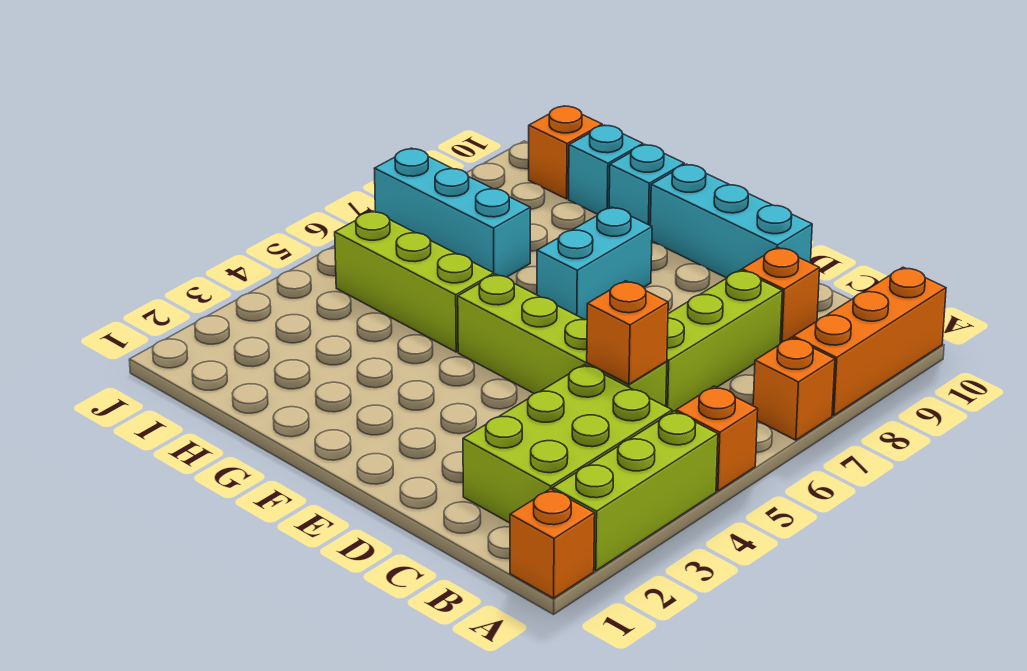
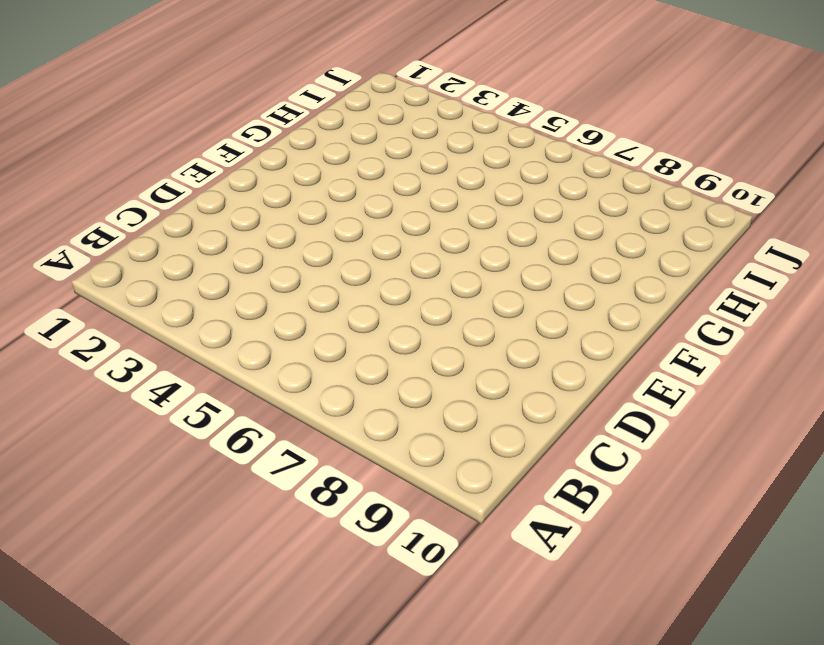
none -> orange 1x1 brick [510,489,595,598]
none -> lime 1x3 brick [553,411,718,571]
none -> orange 1x1 brick [676,386,758,491]

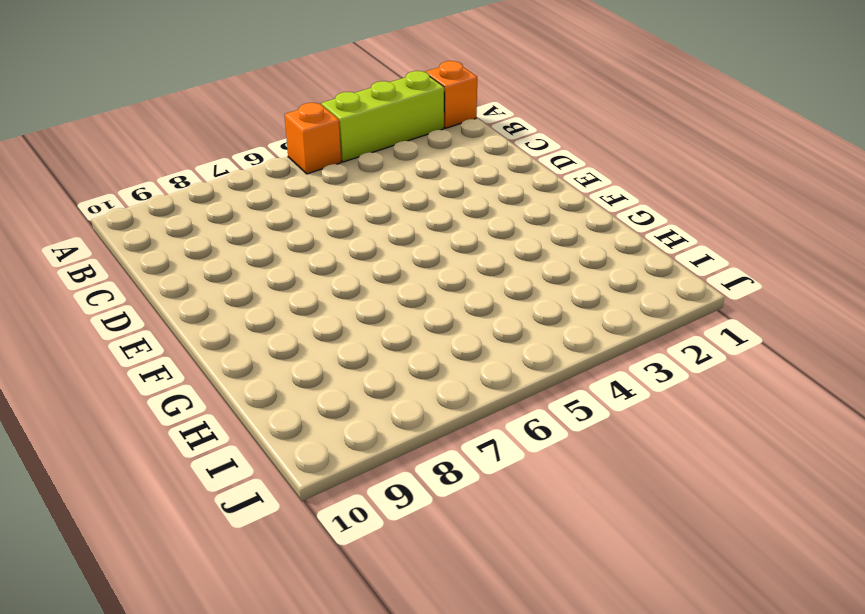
none -> orange 1x1 brick [753,337,835,440]
none -> orange 1x3 brick [793,267,946,415]
none -> lime 2x3 brick [463,365,672,523]

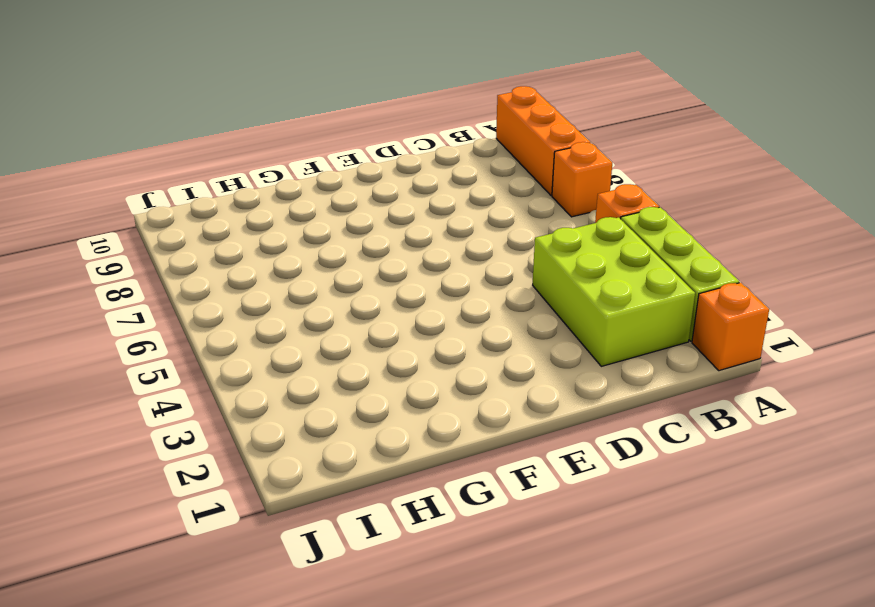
none -> lime 1x4 brick [458,274,667,406]
none -> lime 1x3 brick [666,270,782,412]
none -> orange 1x1 brick [742,247,820,343]

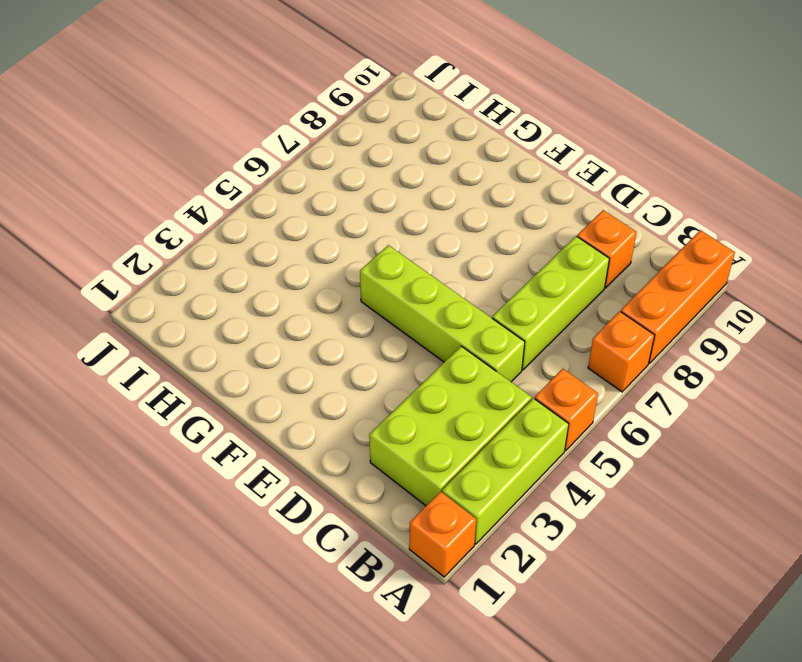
none -> cyan 1x3 brick [650,164,812,278]
none -> cyan 1x2 brick [537,207,652,320]
none -> lime 1x3 brick [335,211,494,352]

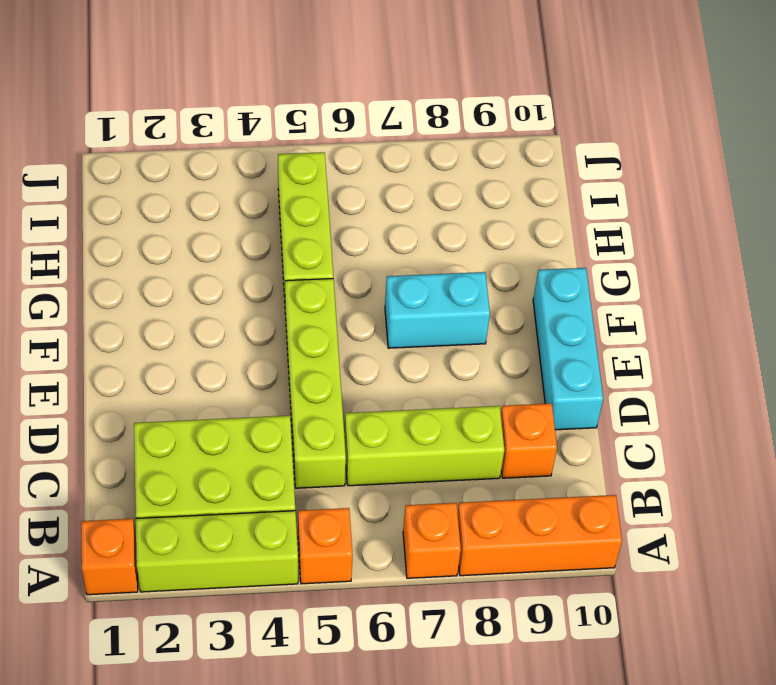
none -> cyan 1x1 brick [609,145,684,225]
none -> cyan 1x3 brick [374,148,530,277]
none -> cyan 1x1 brick [569,125,643,214]

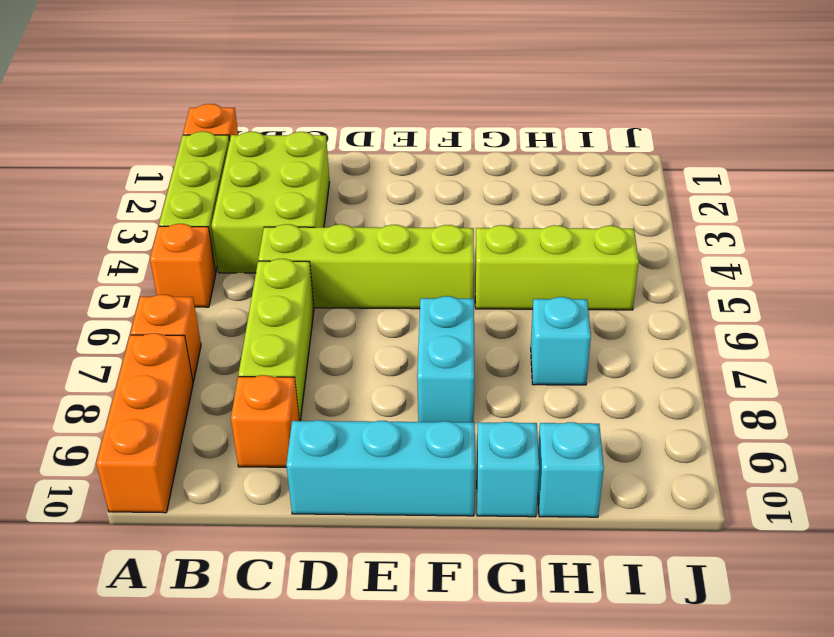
cyan 1x1 brick [531,297,591,385] -> cyan 1x3 brick [374,148,530,277]
none -> orange 1x1 brick [529,106,602,199]
none -> orange 1x1 brick [587,281,668,384]

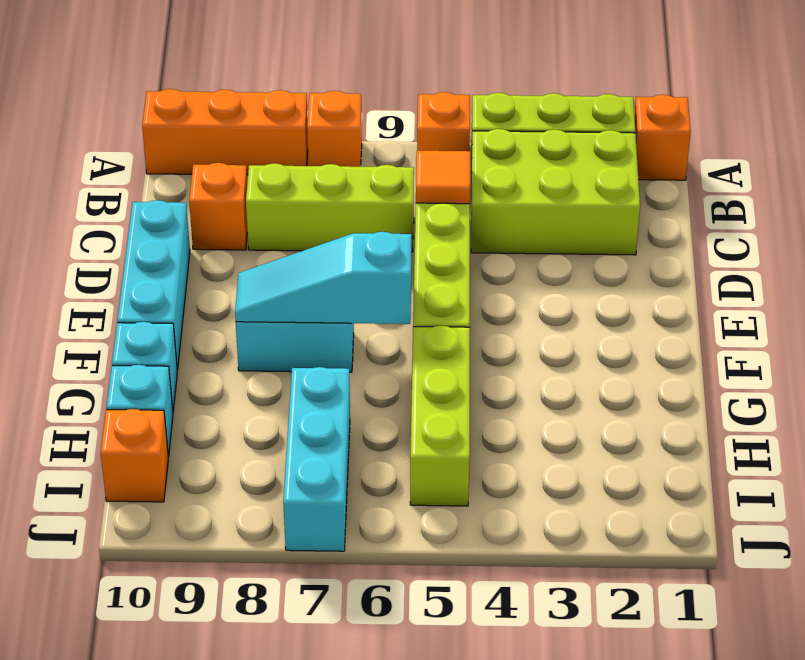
orange 1x1 tile [416,151,470,204] -> orange 1x1 brick [587,281,668,384]
cyan 1x3 slope [235,232,411,324] -> none

